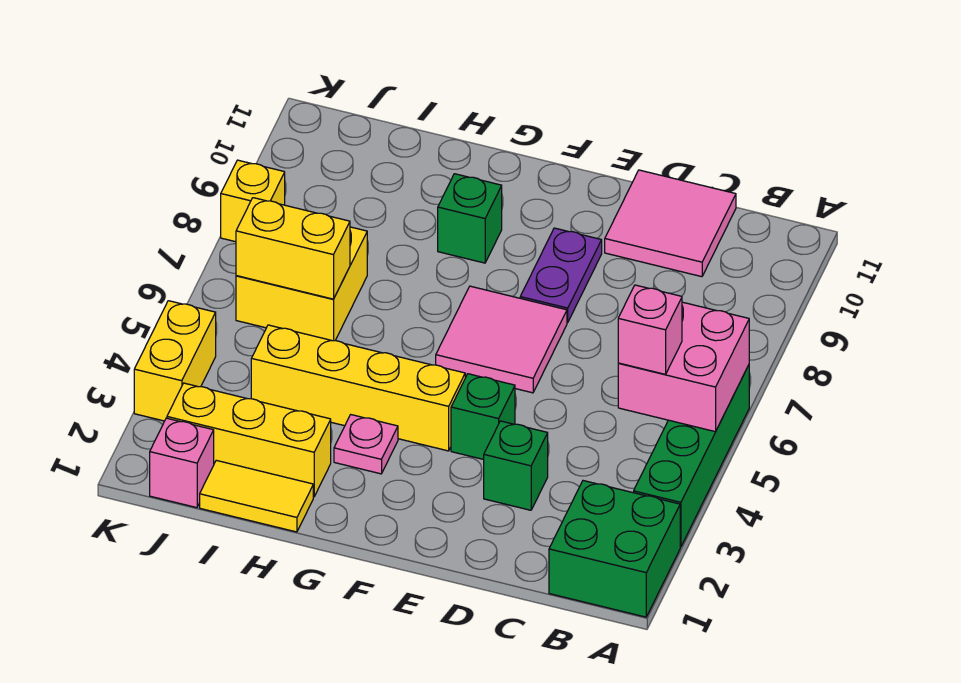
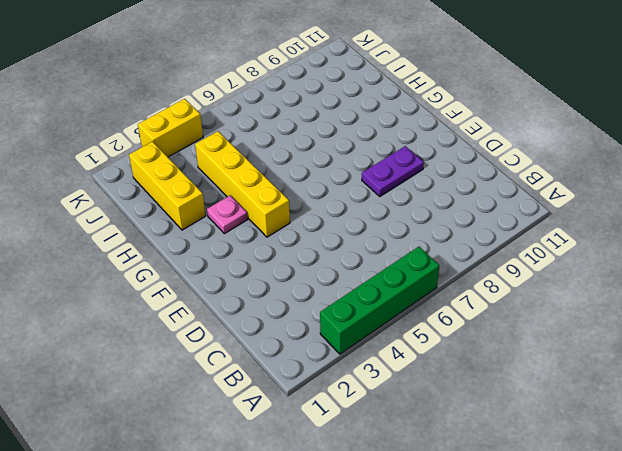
none -> green 2x2 brick [549,481,680,617]
none -> pink 2x2 tile [605,170,736,277]
none -> green 1x1 brick [484,421,548,510]

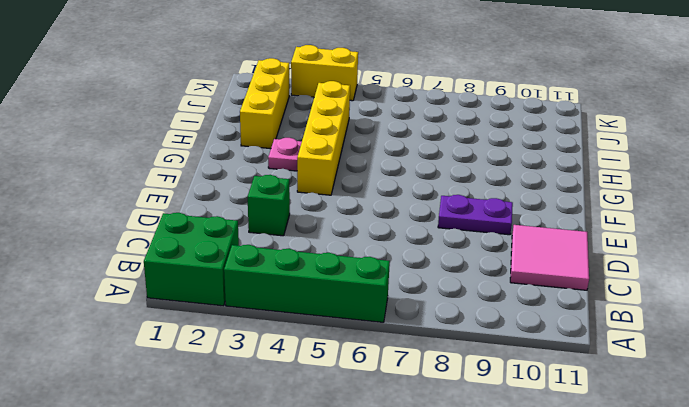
none -> green 1x1 brick [451,374,515,460]
none -> pink 2x2 tile [436,286,567,393]
none -> green 1x1 brick [438,174,502,263]

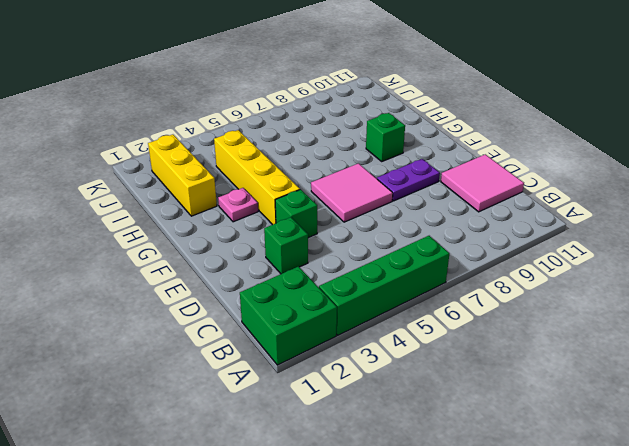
none -> yellow 1x2 tile [200,460,313,532]
none -> yellow 2x2 brick [236,227,367,341]
none -> pink 1x1 brick [150,418,214,508]

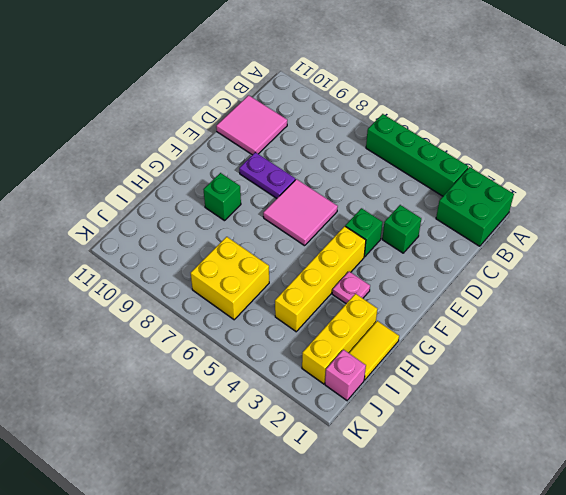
none -> yellow 1x2 brick [134,301,216,421]
none -> yellow 1x1 brick [221,160,285,242]
none -> pink 2x2 brick [618,302,749,432]

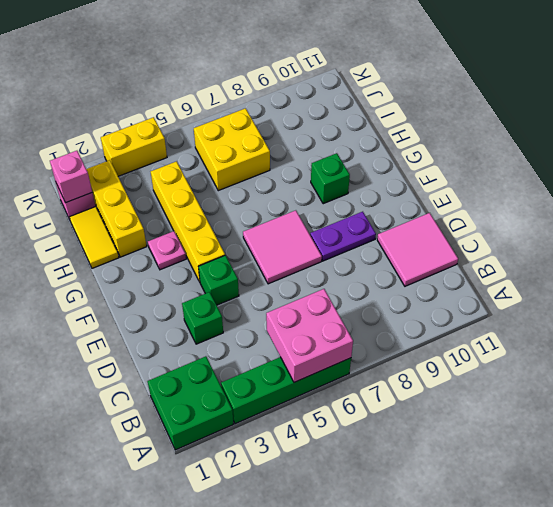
pink 1x1 brick [50,151,92,203] -> pink 1x1 brick moved to [618,285,682,374]
none -> yellow 1x1 brick [221,160,285,242]
none -> yellow 1x2 brick [236,198,350,299]

